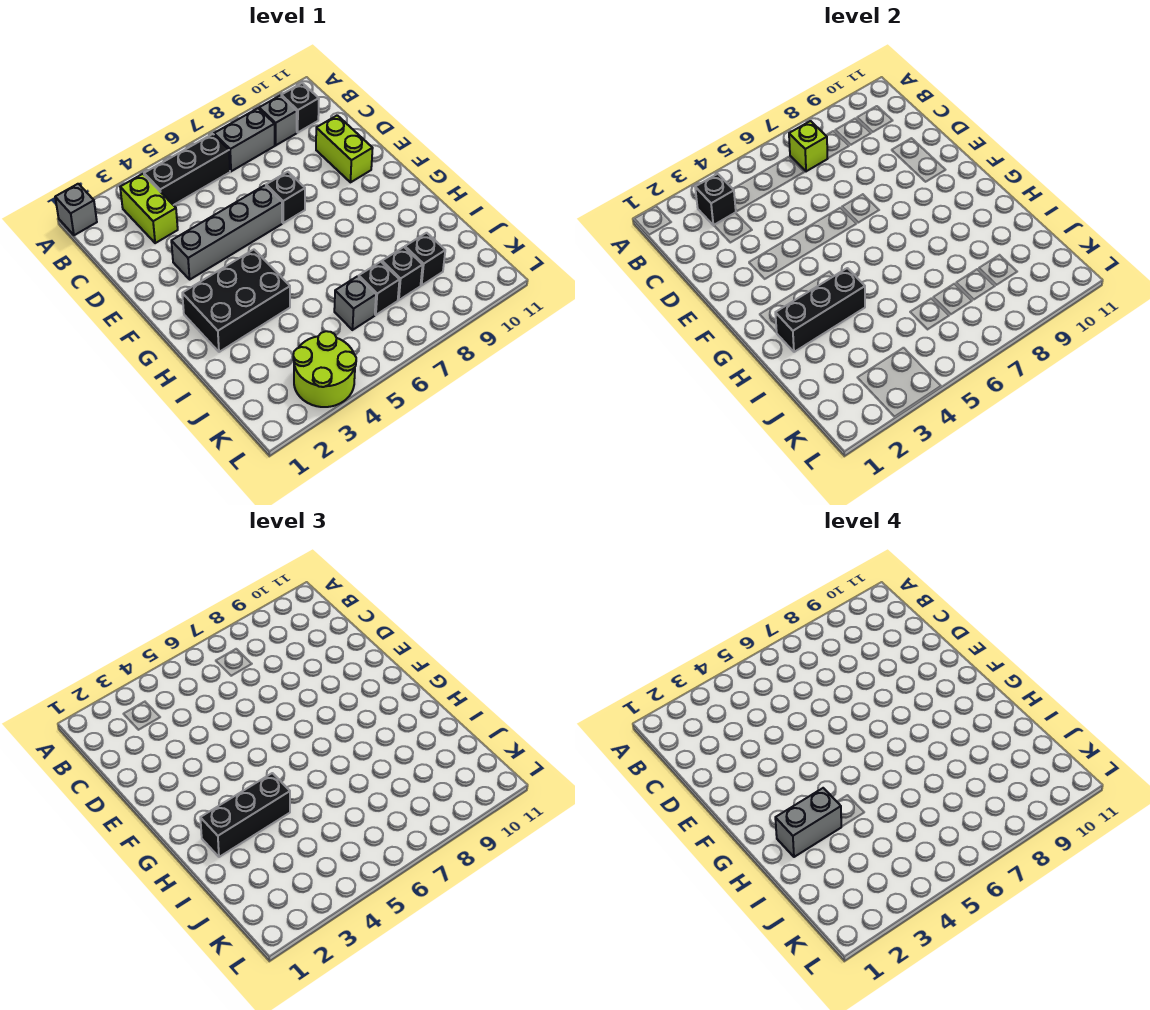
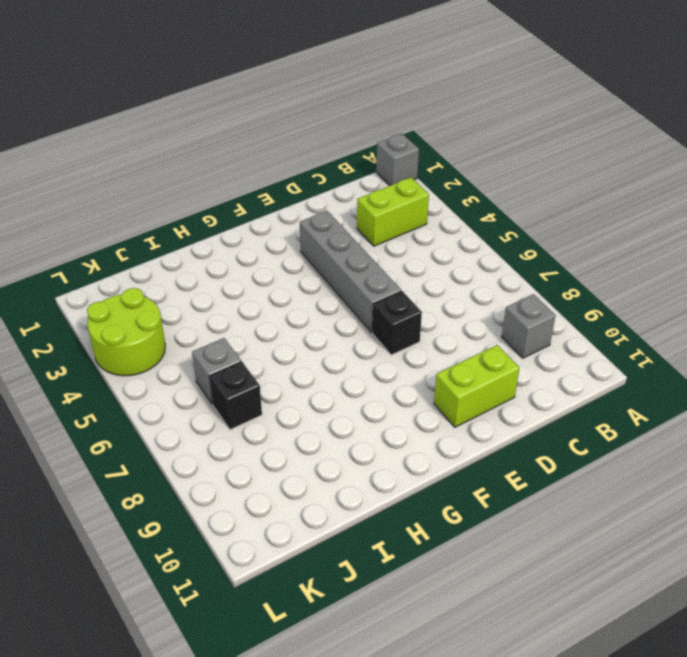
none -> black 1x3 brick [144,134,230,205]
none -> grey 1x2 brick [214,108,275,171]
none -> black 1x1 brick [281,83,319,132]

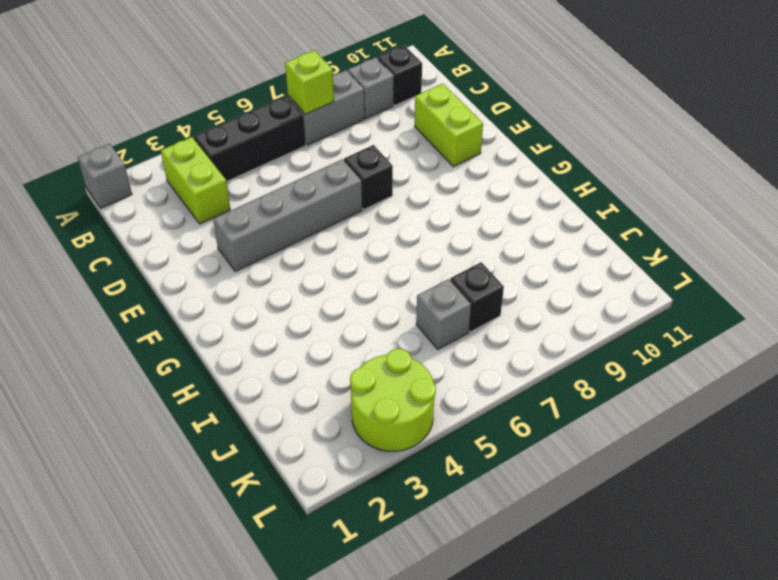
none -> black 2x3 brick [182,250,290,352]
none -> black 1x1 brick [382,247,423,300]
none -> black 1x1 brick [405,233,445,285]

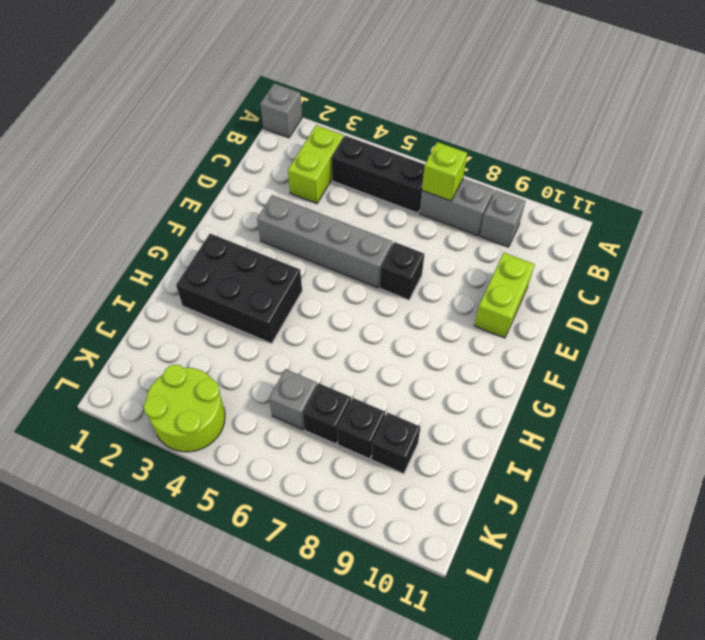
none -> black 1x1 brick [281,83,319,132]
none -> black 1x1 brick [695,174,736,225]
none -> black 1x3 brick [775,268,865,352]

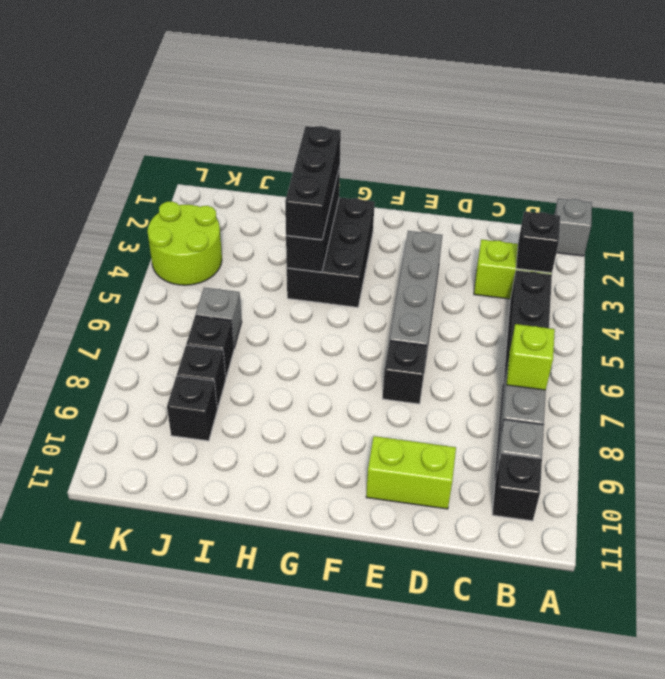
none -> grey 1x2 brick [775,788,841,857]

